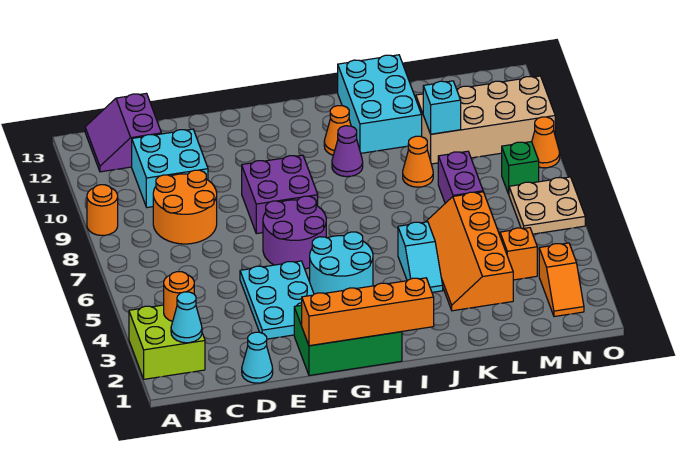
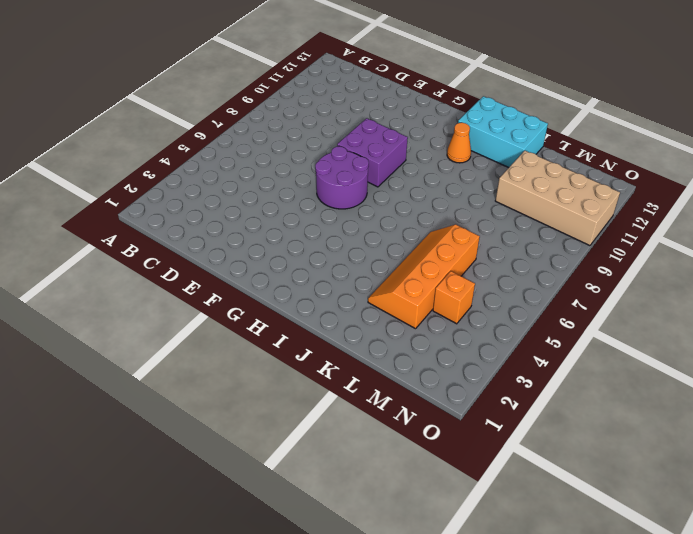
cyan 2x3 brick [458,96,548,168] -> cyan 2x3 brick turned to [338,55,422,153]
none -> lime 2x2 brick [129,305,205,379]
none -> orange 1x1 round brick [87,185,118,235]
none -> purple 2x2 slope [85,93,161,172]

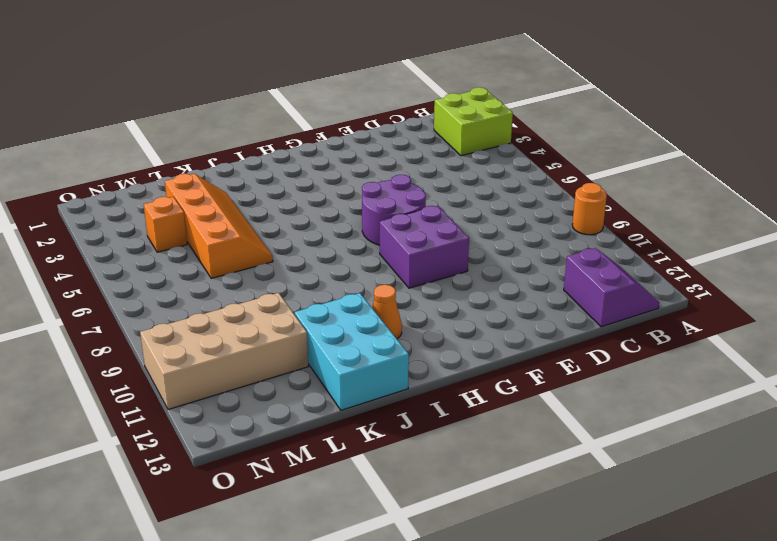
none -> orange 2x2 round brick [153,170,217,244]
none -> cyan 2x2 brick [132,129,208,207]
none -> cyan 1x1 cone [242,332,273,383]

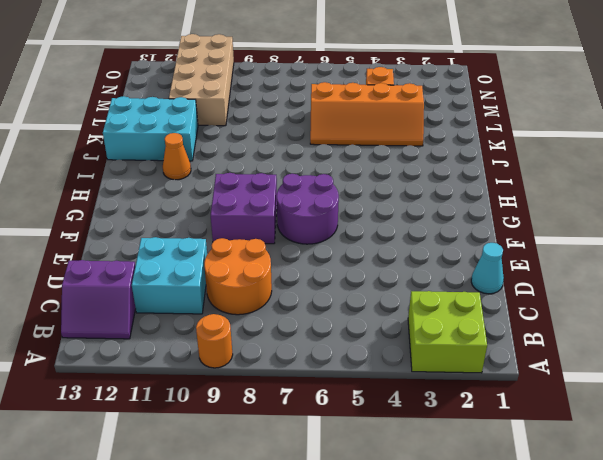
none -> cyan 2x3 plate [240,261,314,339]
none -> green 2x3 brick [294,305,402,375]
none -> cyan 2x2 round brick [310,232,373,294]

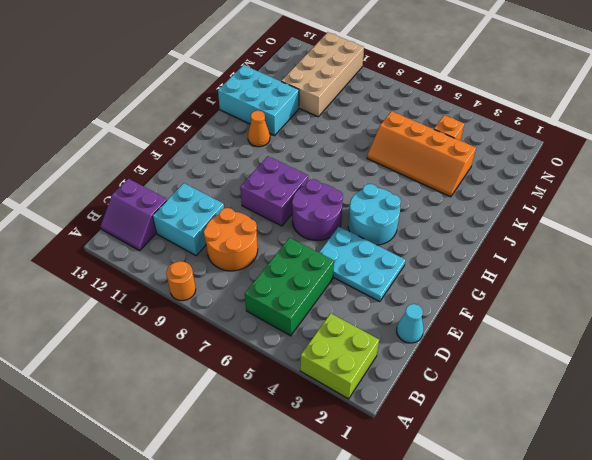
green 2x3 brick [245,238,334,336] -> green 2x3 brick moved to [294,305,402,375]
none -> purple 1x1 cone [332,126,363,177]
none -> cyan 1x2 slope [398,222,443,292]
none -> orange 1x1 cone [403,136,433,187]

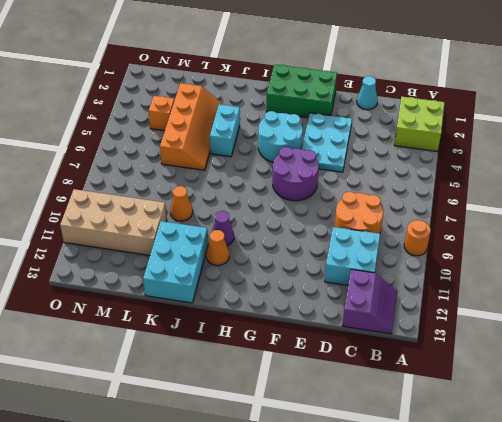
cyan 1x2 brick [210,104,240,157] -> cyan 1x2 slope [398,222,443,292]
none -> purple 2x2 brick [242,155,318,234]
none -> purple 1x2 brick [438,151,483,203]
none -> orange 1x2 slope [539,243,584,317]

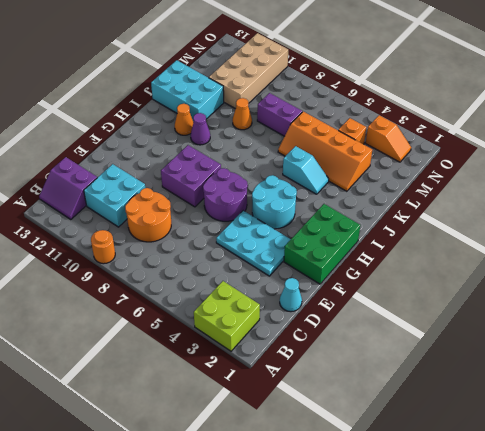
none -> tan 2x2 plate [509,177,585,234]
none -> green 1x1 brick [502,142,539,194]
none -> orange 1x1 cone [532,117,560,168]

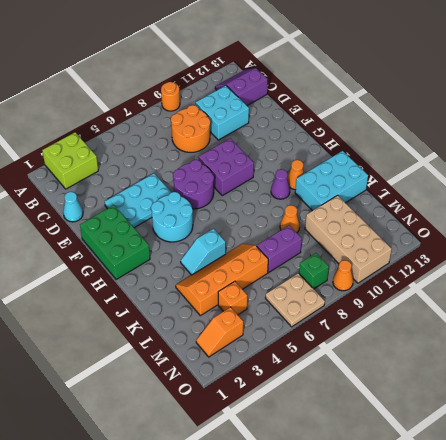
none -> cyan 1x1 cone [171,292,202,343]
none -> orange 1x1 round brick [164,272,194,321]
none -> orange 1x4 brick [302,278,434,346]

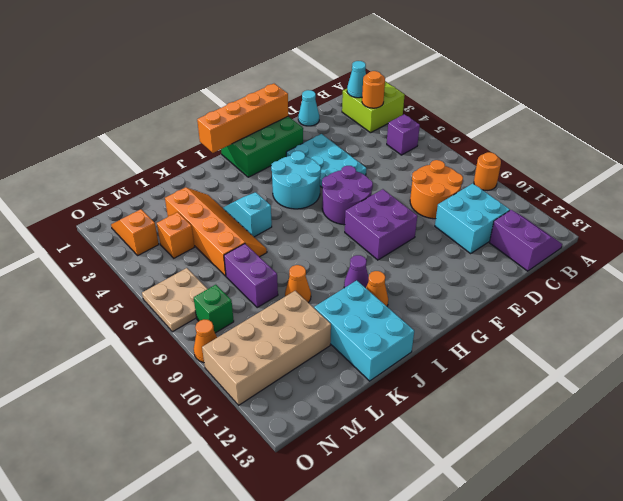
purple 1x1 brick [387,114,420,155] -> none
none -> cyan 1x1 brick [423,81,461,134]

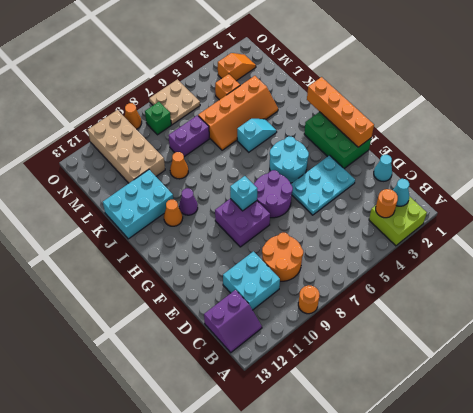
cyan 1x1 brick [230,176,257,211] -> cyan 1x1 brick moved to [423,81,461,134]

